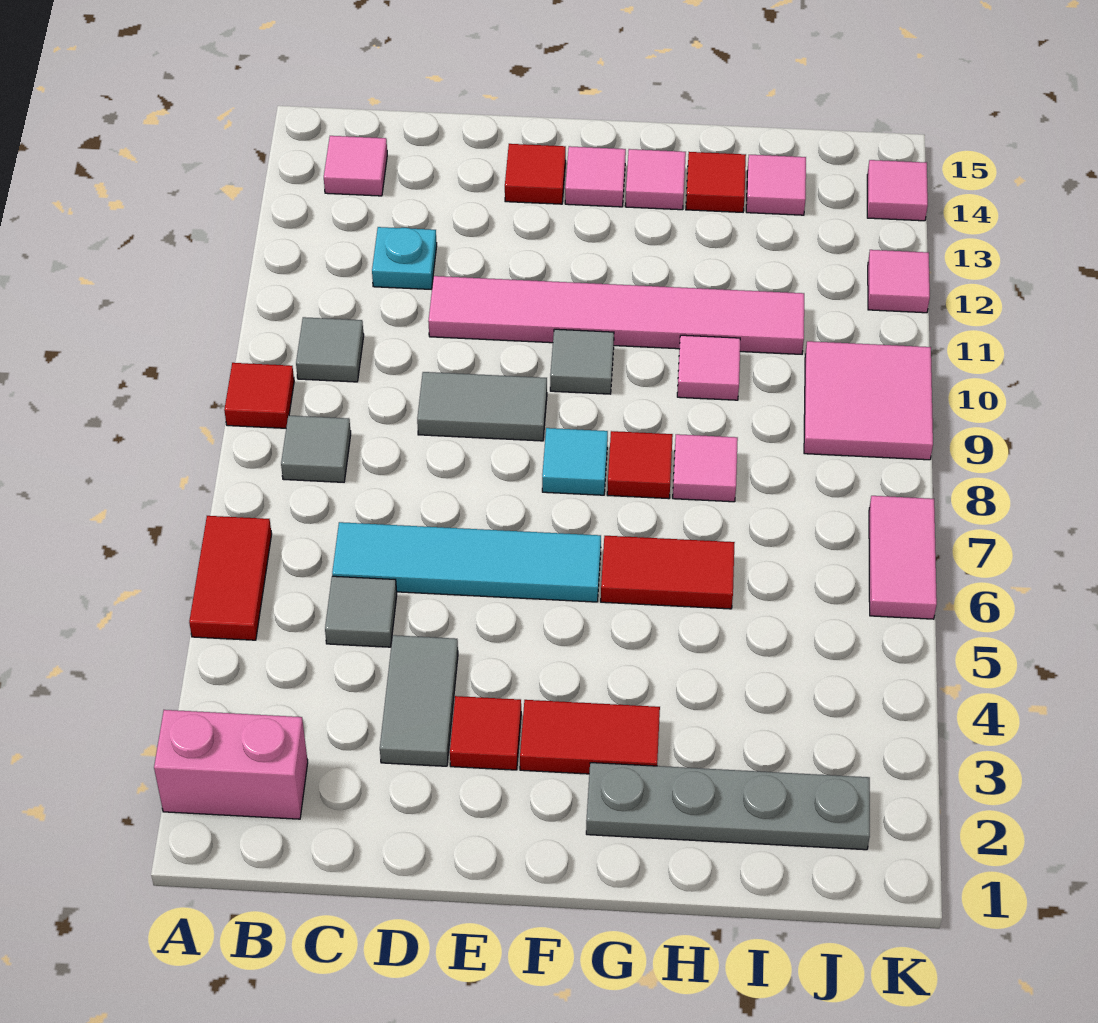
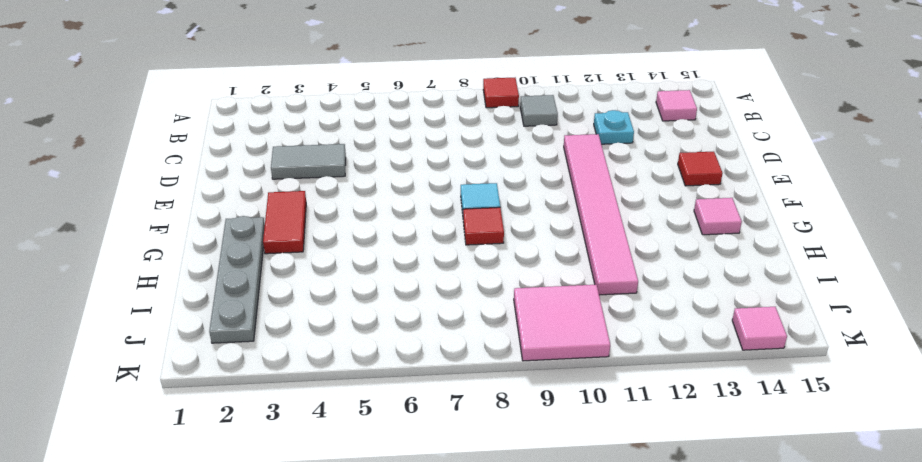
none -> pink 1x2 brick [154,710,308,819]
none -> red 1x2 tile [189,516,272,640]
none -> grey 1x1 tile [281,416,351,482]
none -> grey 1x1 tile [325,576,397,647]

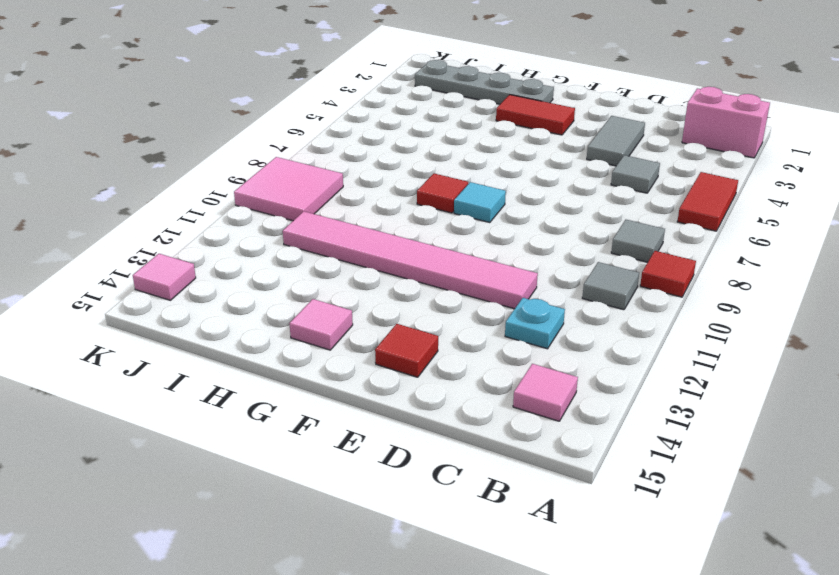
none -> cyan 1x4 tile [332,522,601,602]
none -> grey 1x2 tile [417,372,547,441]
none -> red 1x1 tile [450,696,521,770]
none -> grey 1x1 tile [550,329,614,394]

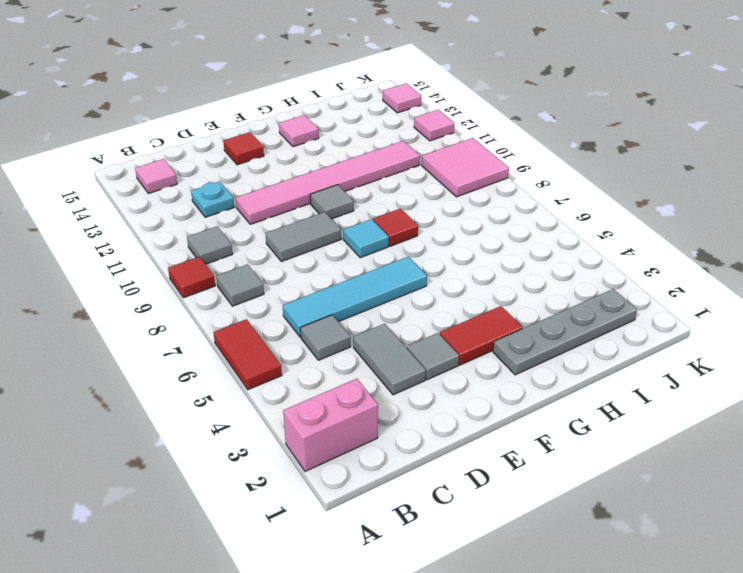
grey 1x1 tile [407,333,459,380] -> red 1x1 tile [450,696,521,770]
none -> pink 1x1 tile [565,146,626,207]
none -> red 1x2 tile [601,536,735,609]
none -> pink 1x1 tile [673,434,738,502]
none -> pink 1x1 tile [677,335,740,400]

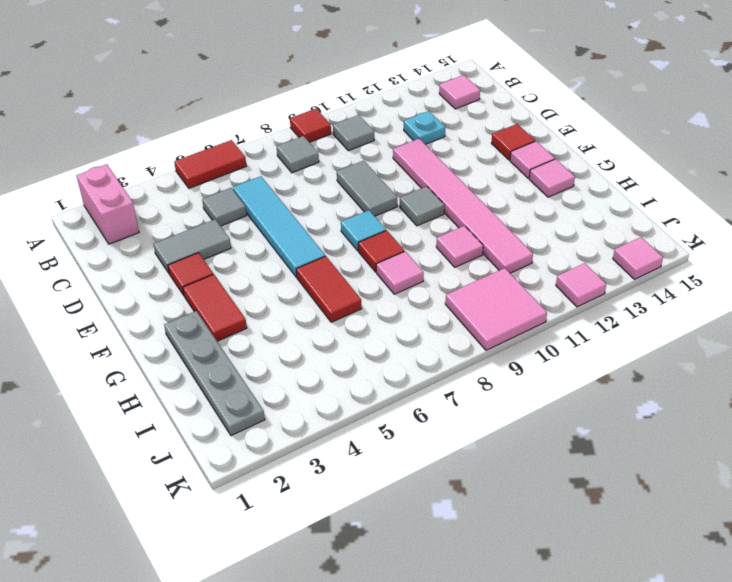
none -> red 1x1 tile [686,152,746,212]
none -> pink 1x1 tile [746,155,806,215]
none -> pink 1x2 tile [869,496,937,619]

